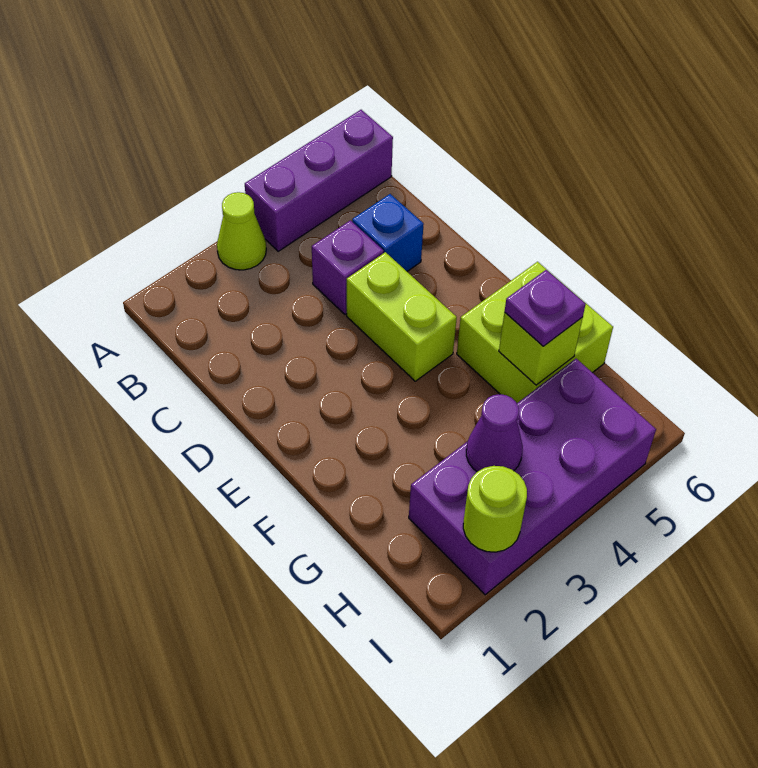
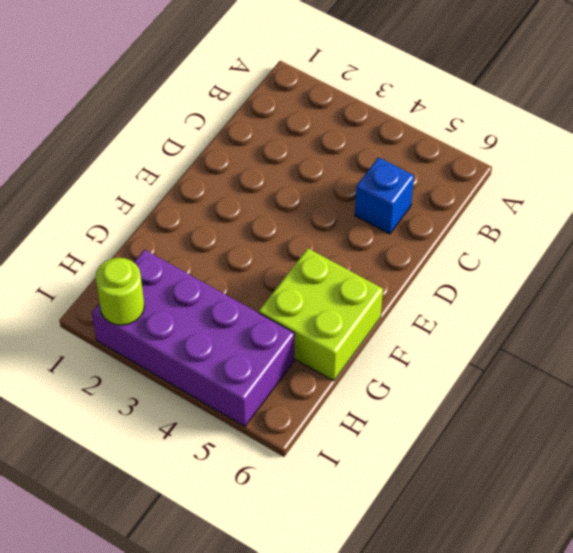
none -> lime 1x1 cone [217,192,266,270]
none -> purple 1x3 brick [245,110,393,251]

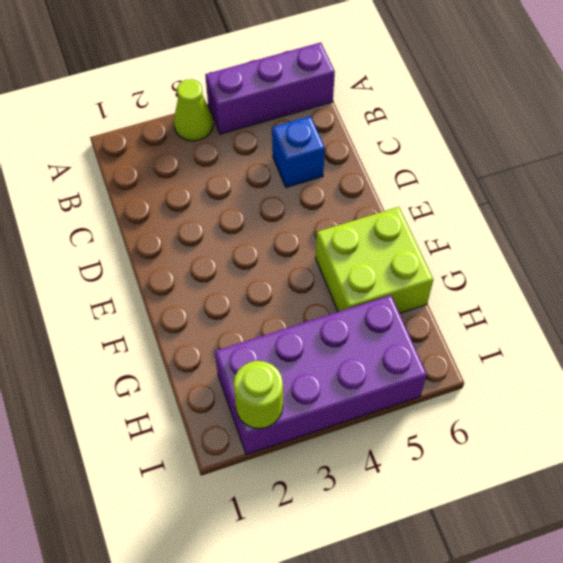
none -> purple 1x1 brick [312,220,384,314]
none -> lime 1x2 brick [347,252,457,381]

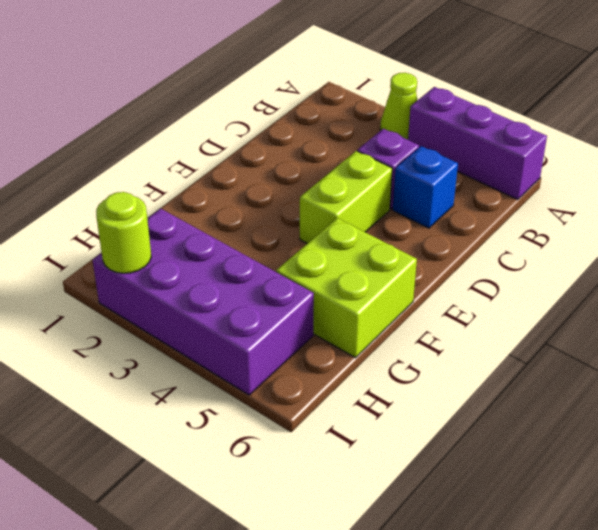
none -> lime 1x1 brick [499,313,583,385]
none -> purple 1x1 cone [466,394,523,472]

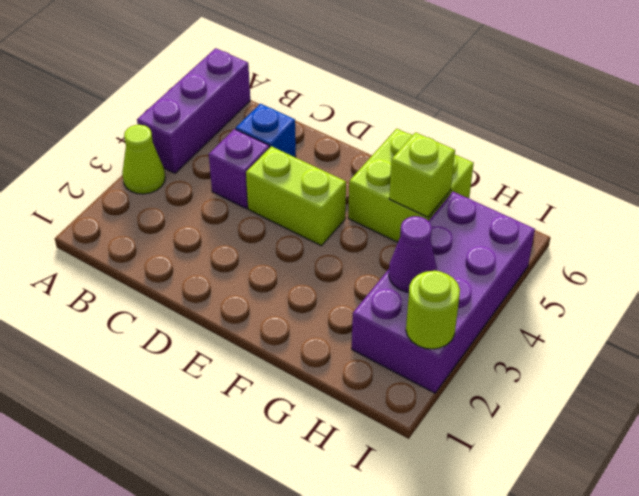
none -> purple 1x1 plate [505,270,586,346]

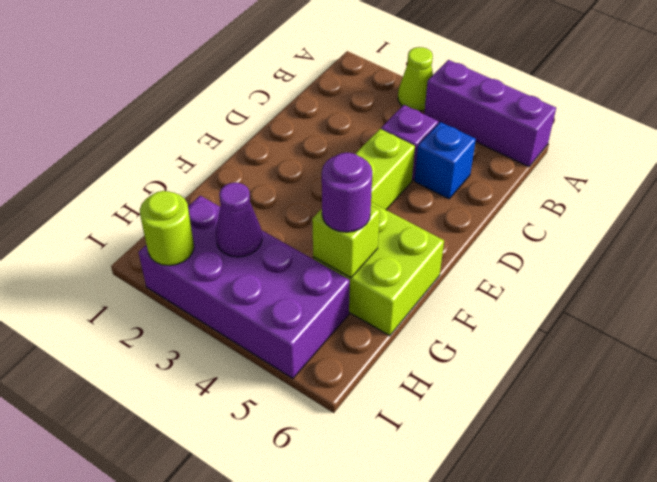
purple 1x1 round brick [322,153,372,232] -> purple 1x1 plate [505,270,586,346]

